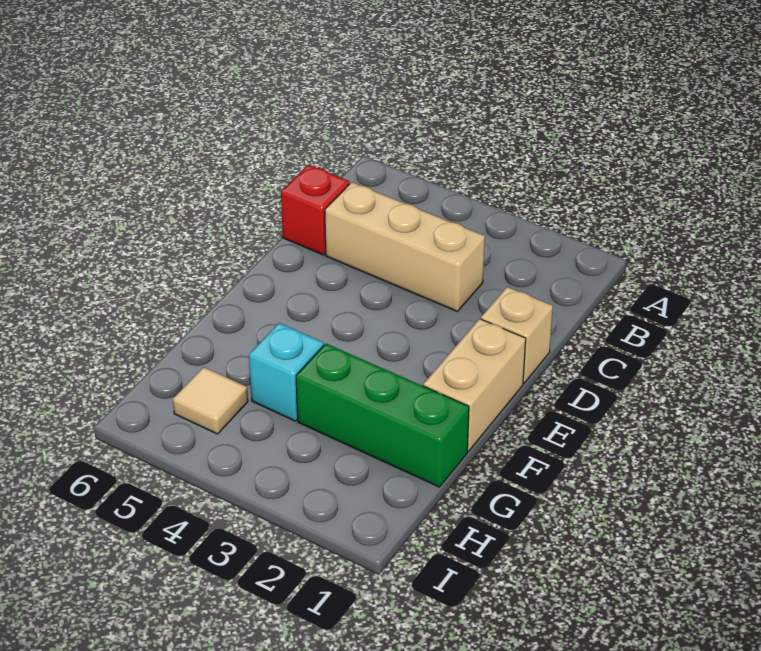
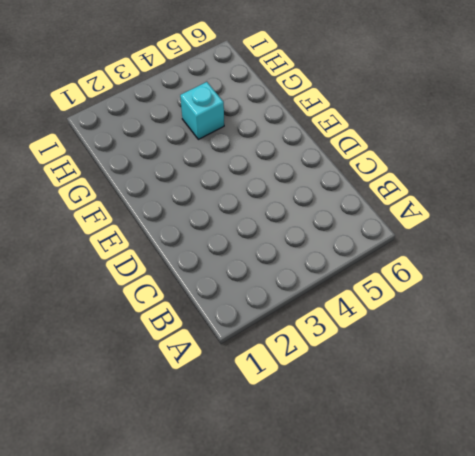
none -> tan 1x3 brick [325,182,485,312]
none -> red 1x1 brick [281,165,350,255]

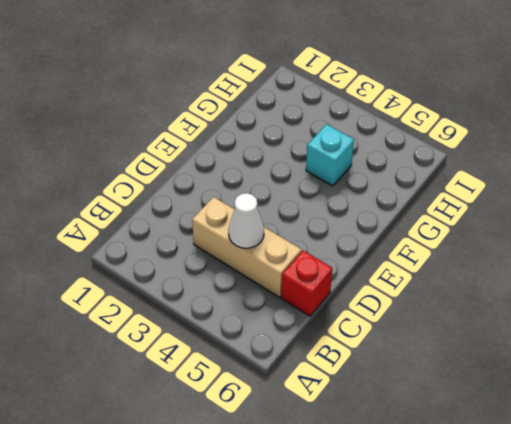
white 1x1 cone [228,193,264,248] -> none
none -> tan 1x1 brick [481,287,553,383]
none -> tan 1x2 brick [423,319,526,451]

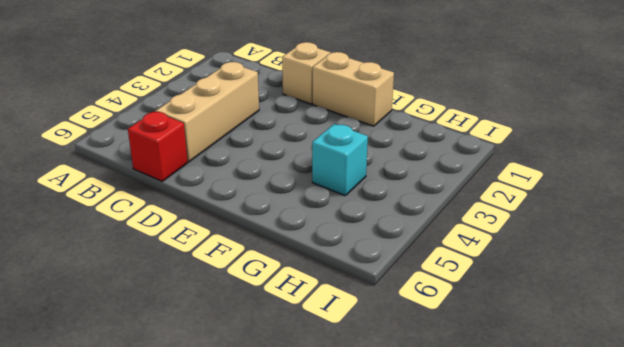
none -> green 1x3 brick [296,344,469,487]
none -> tan 1x1 tile [173,367,248,434]

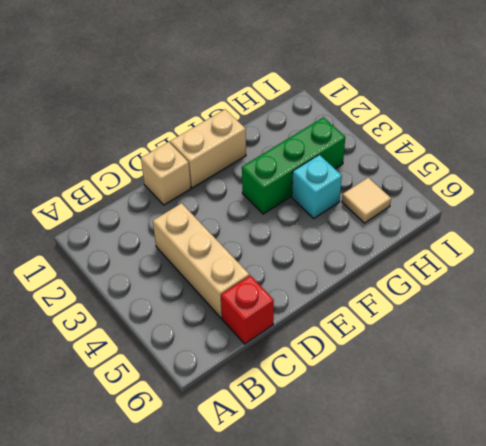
green 1x3 brick [242,117,345,214] -> green 1x3 brick turned to [296,344,469,487]

